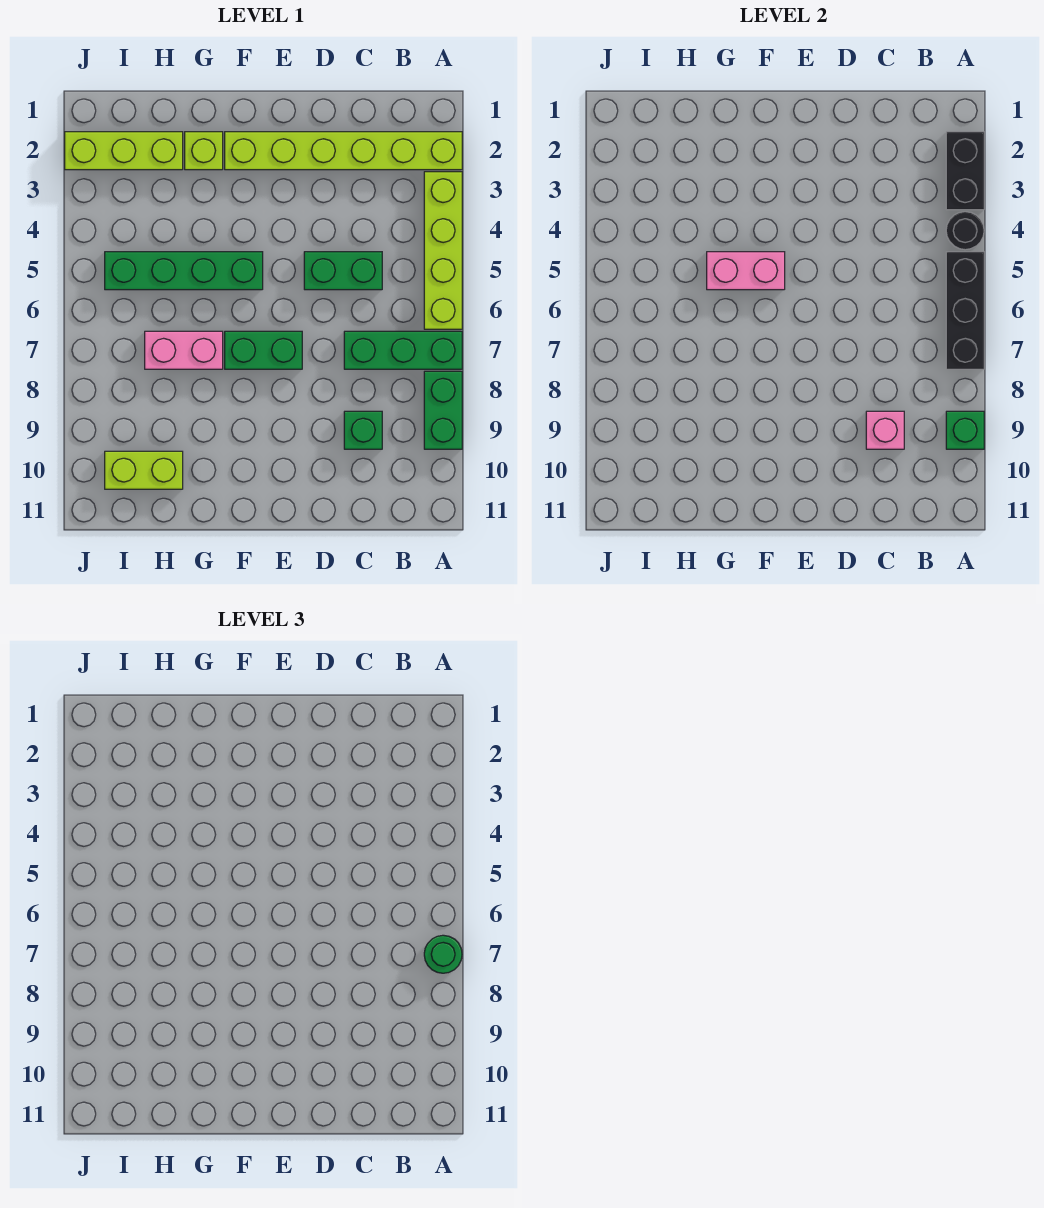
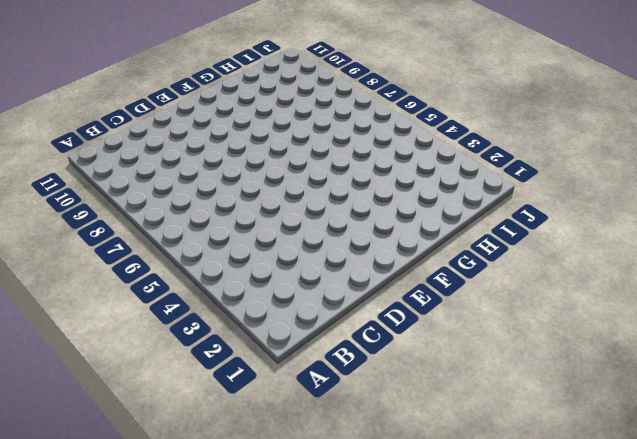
none -> lime 1x6 brick [225,132,462,170]
none -> lime 1x4 brick [424,172,462,329]
none -> green 1x3 brick [344,331,462,369]

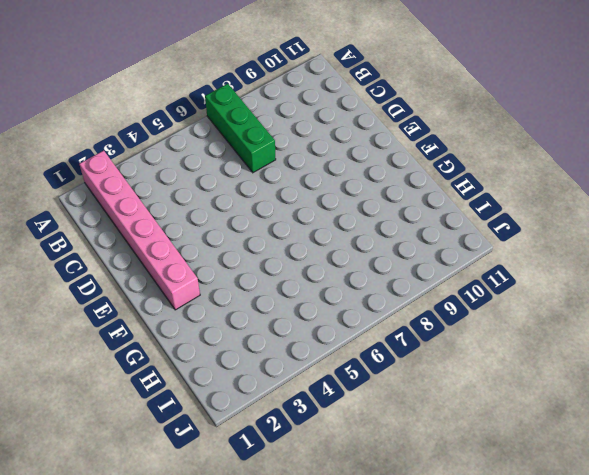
pink 1x6 brick [80,151,200,310] -> lime 1x6 brick [225,132,462,170]
none -> lime 1x4 brick [424,172,462,329]
none -> green 1x2 brick [424,371,462,449]
none -> green 1x2 brick [304,252,382,290]

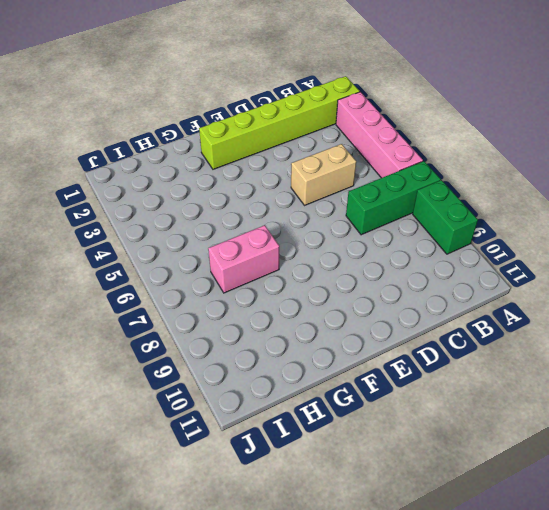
pink 1x4 brick [336,92,423,178] -> lime 1x4 brick [424,172,462,329]
tan 1x2 brick [291,144,356,206] -> green 1x2 brick [304,252,382,290]
none -> green 1x1 brick [344,411,382,449]
none -> green 1x2 brick [225,331,302,369]
none -> green 1x4 brick [105,252,263,290]

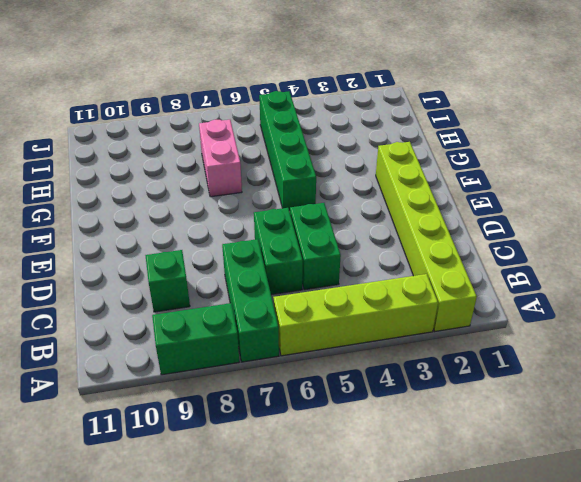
green 1x2 brick [254,208,303,295] -> green 1x2 brick moved to [225,331,302,369]
none -> lime 1x1 brick [185,132,223,170]
none -> lime 1x3 brick [65,132,183,170]
none -> lime 1x2 brick [105,451,183,489]

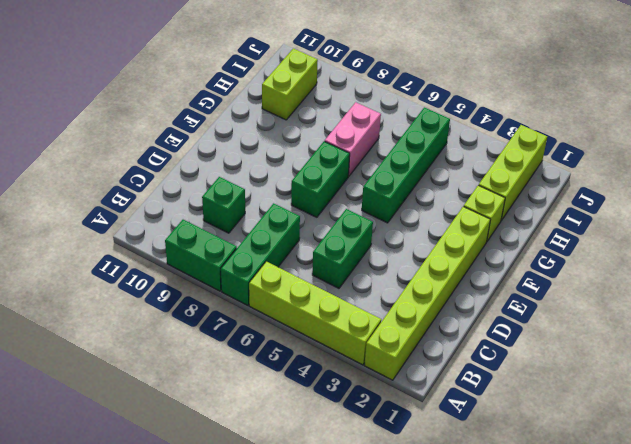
none -> black 1x2 brick [946,132,984,210]
none -> black 1x1 round brick [946,212,984,250]
none -> black 1x3 brick [946,252,984,369]

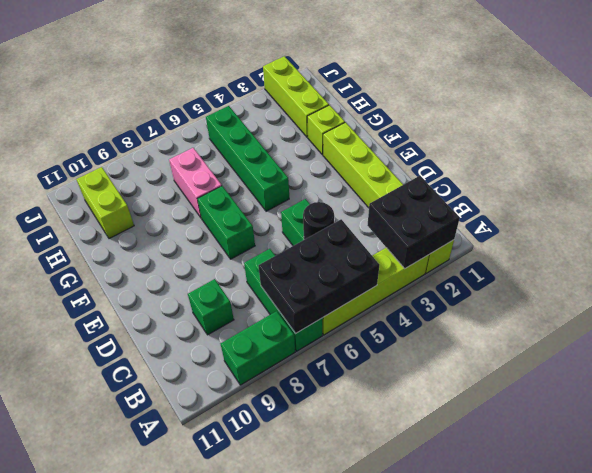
black 2x2 brick [367,176,460,268] -> black 1x2 brick [946,132,984,210]
black 2x3 brick [258,219,379,333] -> black 1x3 brick [946,252,984,369]
black 1x1 round brick [303,202,334,240] -> black 1x1 round brick moved to [946,212,984,250]
none -> green 1x1 brick [946,411,984,449]
none -> pink 1x1 brick [866,411,904,449]
none -> pink 1x2 brick [707,252,785,290]

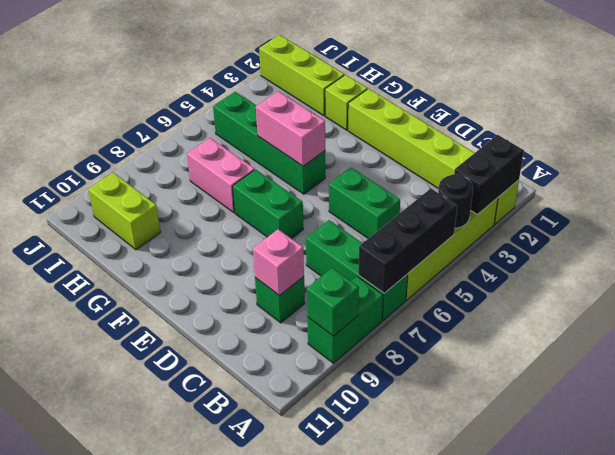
none -> green 1x1 round brick [424,935,462,973]

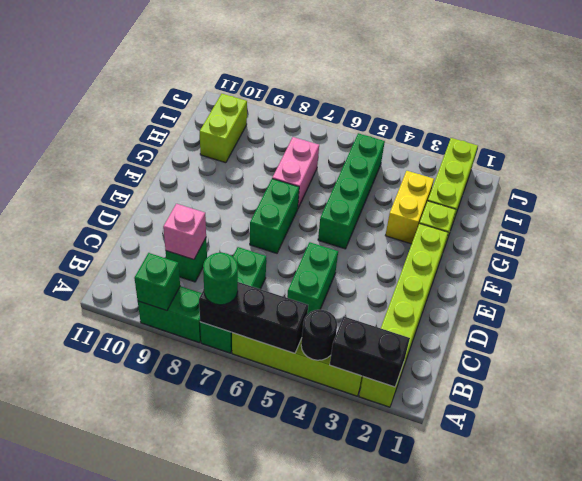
yellow 1x2 brick [385,171,434,244] -> none
none -> pink 1x2 brick [707,252,785,290]

